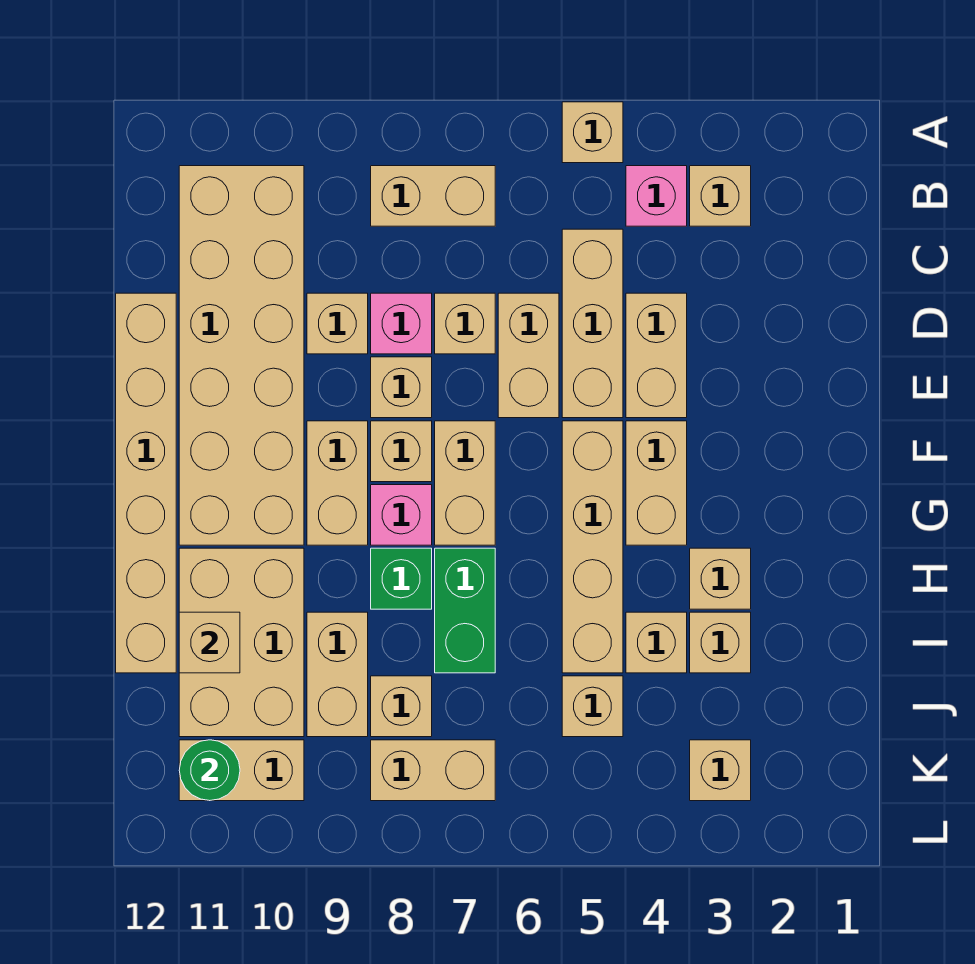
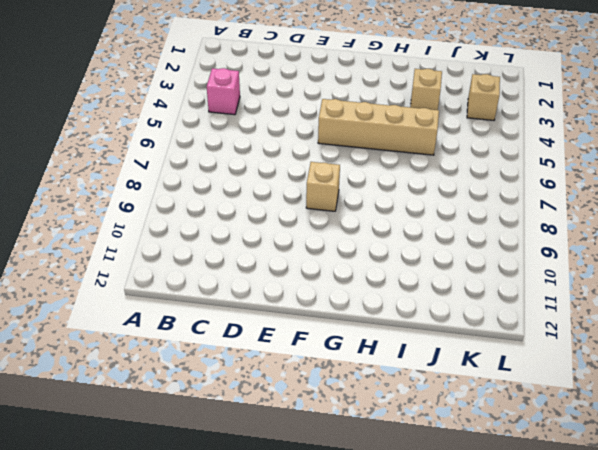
none -> tan 1x1 brick [562,102,623,163]
none -> tan 1x1 brick [690,166,751,226]
none -> tan 1x2 brick [371,166,495,226]
none -> tan 2x6 brick [179,166,304,545]

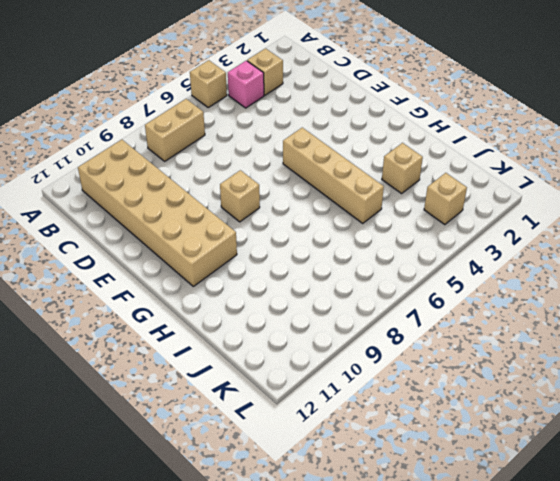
none -> tan 1x3 brick [562,229,623,418]
none -> tan 1x2 brick [626,293,687,418]
none -> tan 1x2 brick [498,293,559,418]
none -> tan 1x1 brick [435,293,495,354]

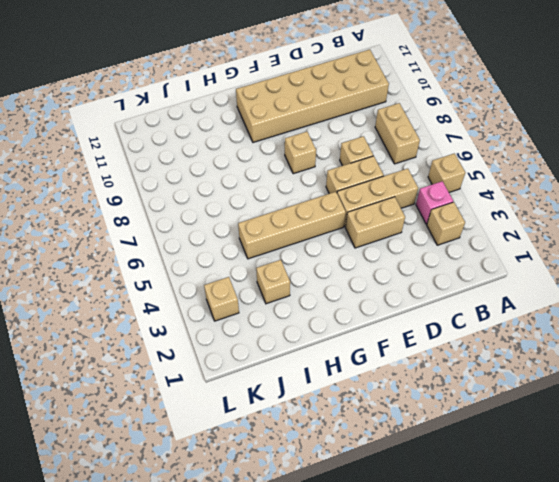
none -> pink 1x1 brick [371,293,432,354]
none -> tan 1x1 brick [307,293,368,354]
none -> tan 1x6 brick [116,293,176,673]
none -> tan 1x1 brick [371,357,432,418]

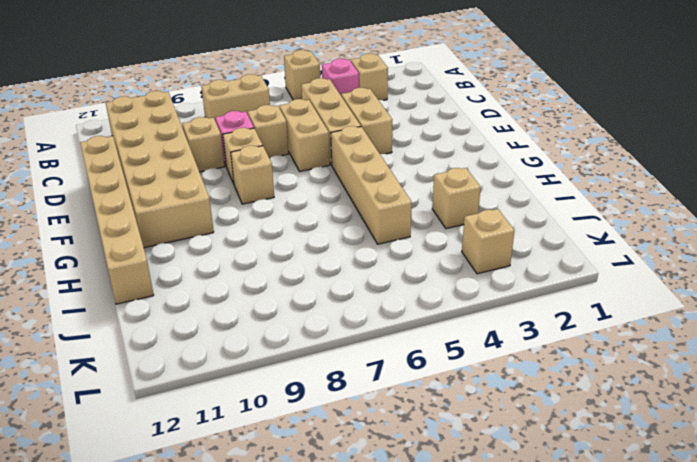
none -> tan 1x2 brick [626,421,687,545]
none -> tan 1x2 brick [435,421,495,545]
none -> tan 1x2 brick [307,421,368,545]
none -> pink 1x1 brick [371,485,432,545]

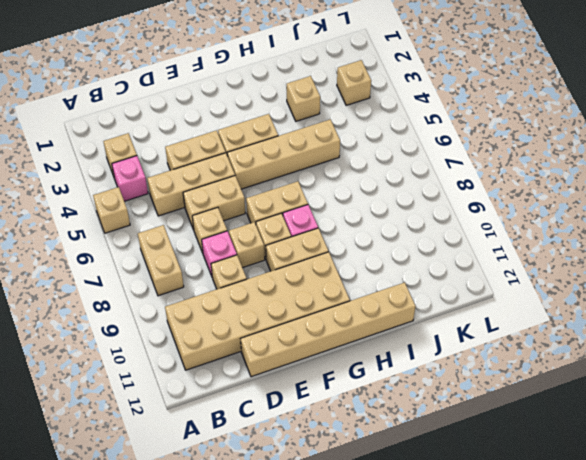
none -> tan 1x1 brick [690,548,751,609]
none -> green 1x2 brick [435,548,495,673]
none -> green 1x1 brick [371,548,432,609]
none -> tan 2x3 brick [179,548,304,737]

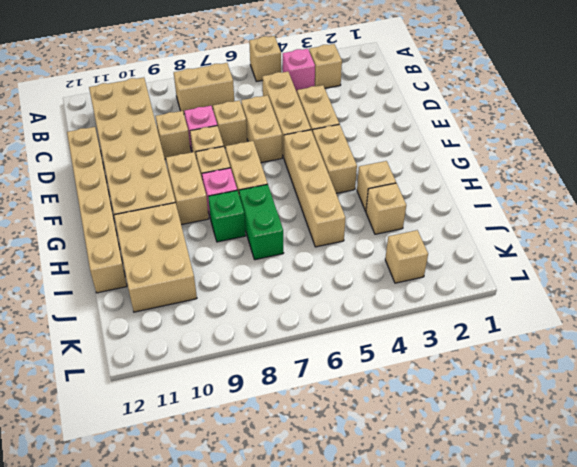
none -> tan 1x1 brick [626,612,687,673]
none -> tan 1x2 brick [307,612,368,737]
none -> tan 1x1 brick [562,676,623,737]
none -> tan 1x1 brick [371,676,432,737]

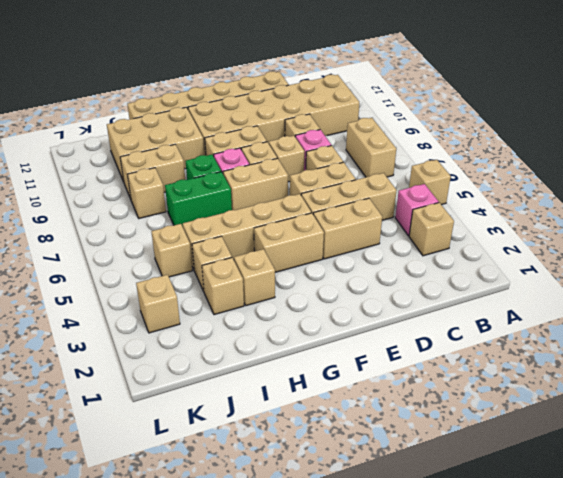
none -> tan 1x2 brick [371,740,495,801]
none -> tan 1x2 brick [179,740,304,801]
none -> tan 1x1 brick [179,612,240,673]
none -> green 1x1 round brick [179,740,240,801]

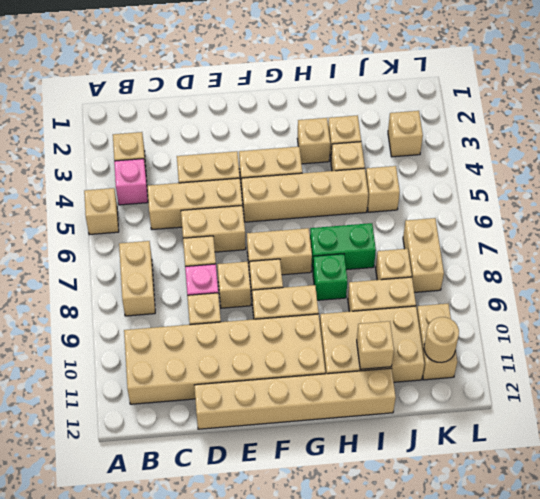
tan 1x1 round brick [424,317,459,363] -> green 1x1 round brick [179,740,240,801]
none -> pink 1x1 brick [371,485,432,545]

